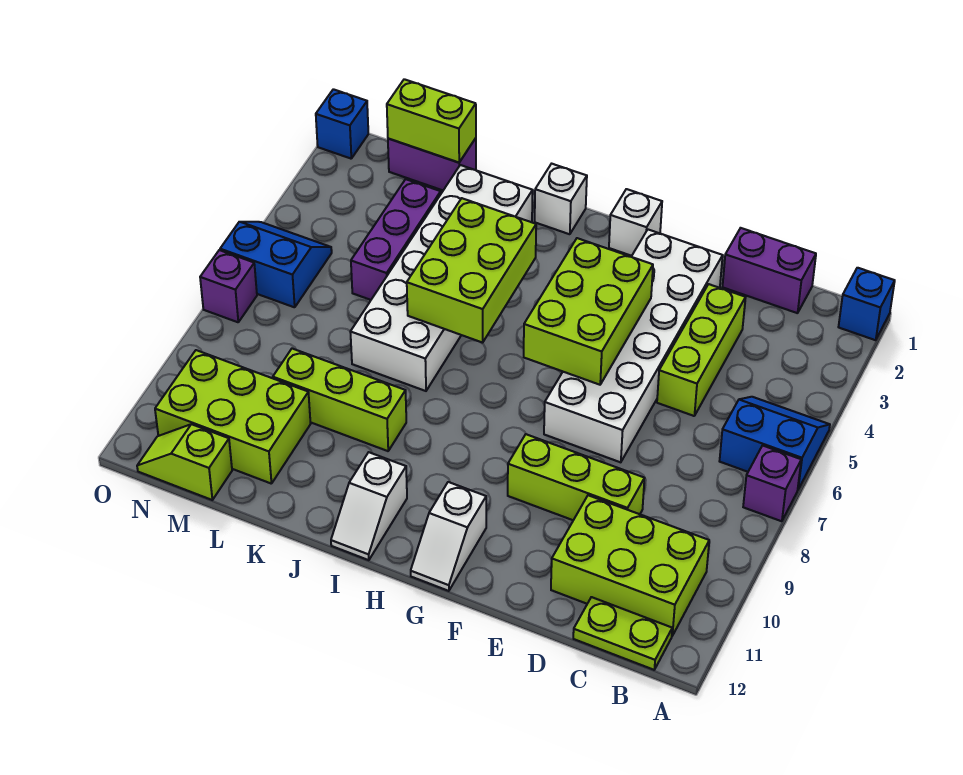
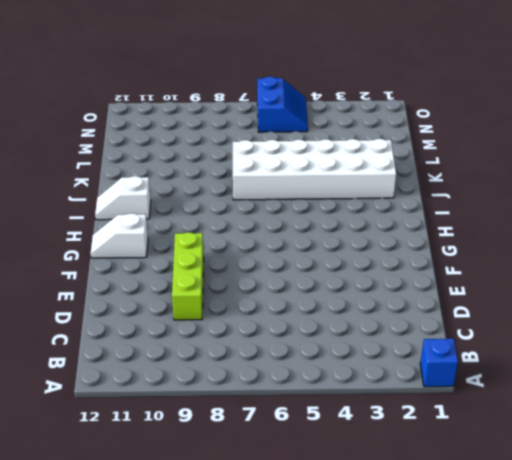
none -> blue 2x2 slope [720,397,830,489]
none -> purple 1x1 brick [743,446,801,521]
none -> lime 2x3 brick [551,495,709,636]

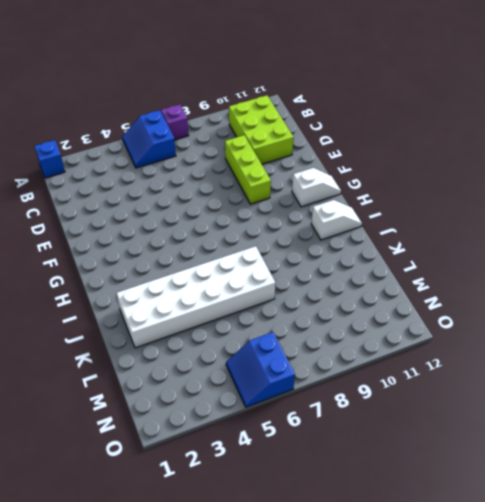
none -> lime 1x2 plate [573,597,672,670]
none -> purple 1x2 brick [723,228,816,313]
none -> lime 1x3 brick [657,284,746,416]

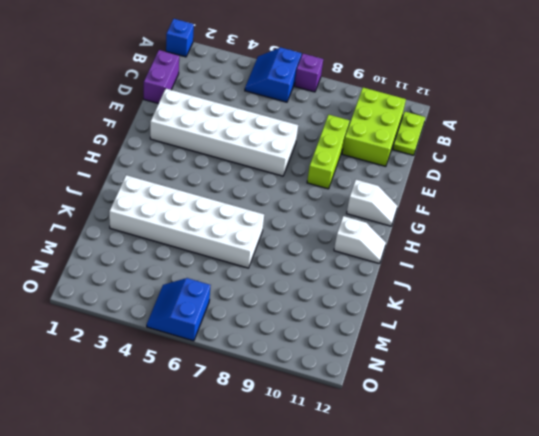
none -> lime 1x3 brick [657,284,746,416]
none -> white 1x1 brick [609,189,662,256]
none -> white 1x1 brick [535,164,587,234]

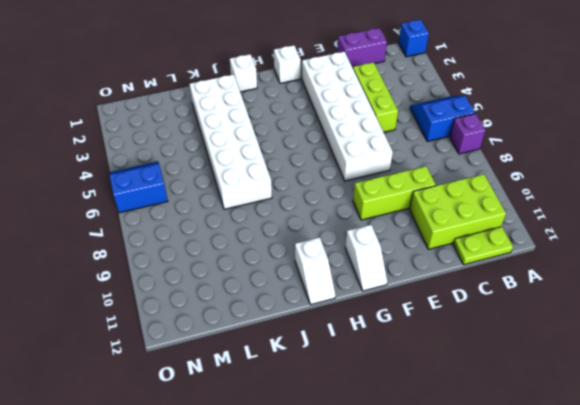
none -> lime 1x3 brick [273,349,406,451]
none -> purple 1x2 brick [388,138,476,190]
none -> purple 1x3 brick [351,179,441,300]

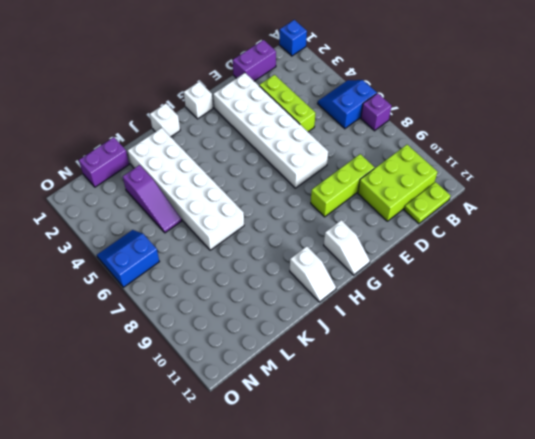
purple 1x3 slope [123,165,182,233] -> purple 1x3 brick [351,179,441,300]
none -> lime 1x3 brick [273,349,406,451]
none -> lime 2x3 brick [155,350,311,484]
none -> lime 1x2 slope [137,424,232,500]

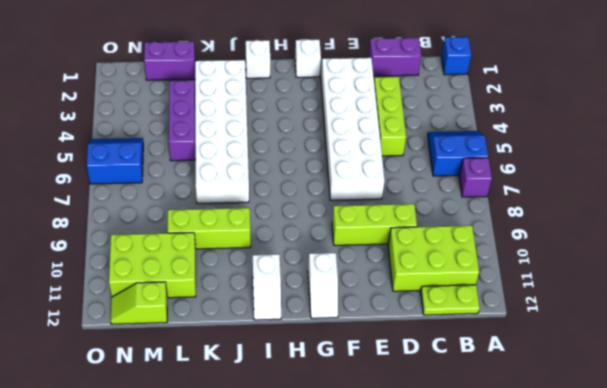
none -> blue 1x1 brick [316,89,368,159]
none -> purple 1x1 brick [200,250,257,322]
none -> lime 2x3 brick [524,238,653,385]

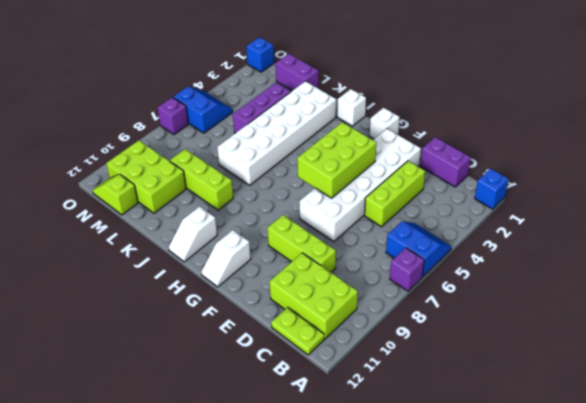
none -> lime 2x3 brick [407,198,536,343]
none -> lime 1x2 brick [387,79,476,163]

